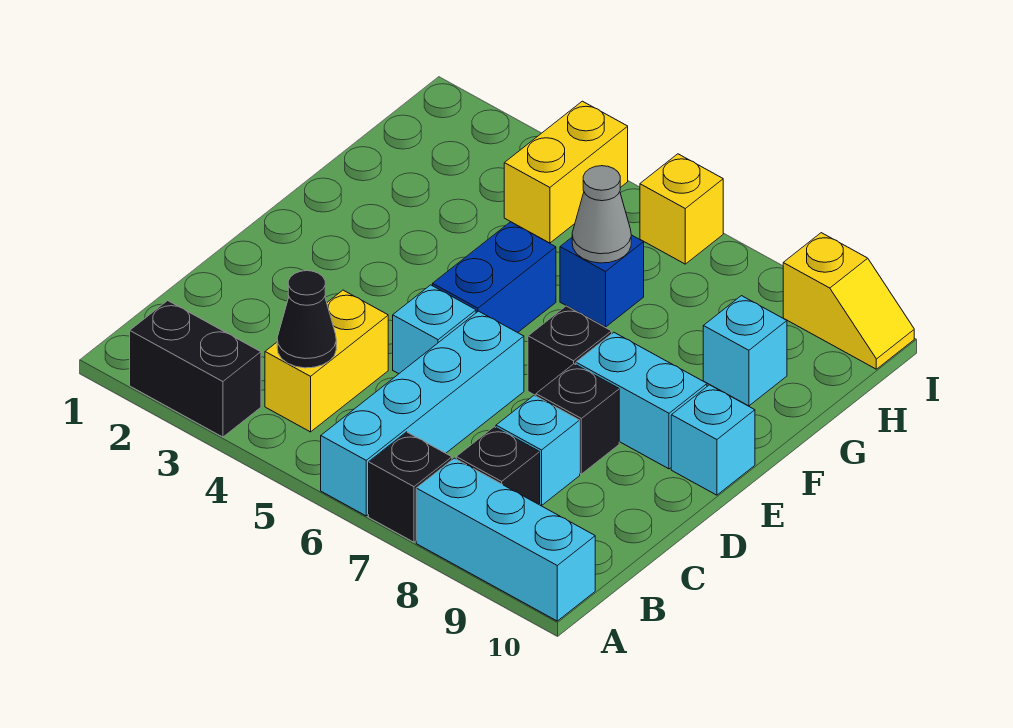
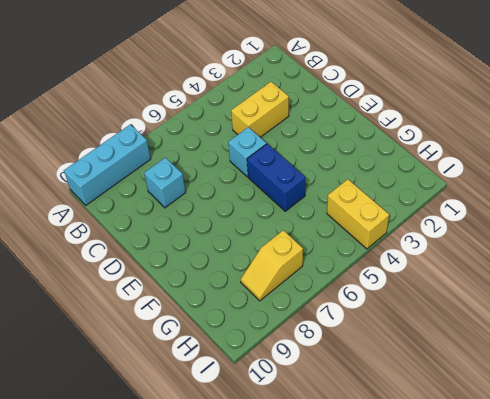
yellow 1x2 brick [231,82,289,137] -> yellow 1x2 brick turned to [265,290,388,432]
yellow 1x2 slope [241,230,303,301] -> yellow 1x2 slope moved to [783,233,914,369]
none -> black 1x2 brick [130,301,261,437]
none -> cyan 1x4 brick [321,311,524,516]
none -> black 1x1 brick [369,432,452,542]

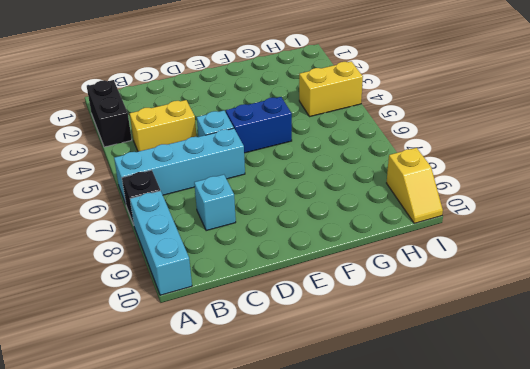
none -> black 1x1 brick [456,427,540,505]
none -> black 1x1 brick [536,364,619,474]
none -> black 1x1 brick [528,306,612,396]

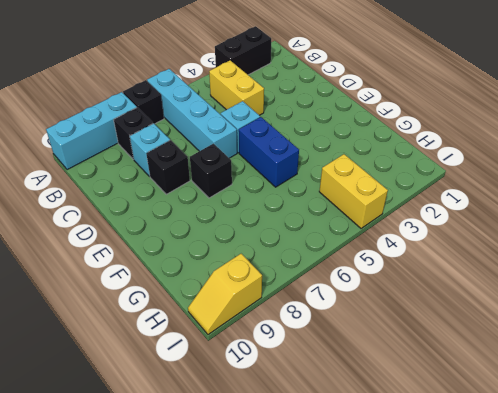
none -> cyan 1x2 brick [576,332,707,469]
none -> cyan 1x1 brick [671,385,755,495]
none -> blue 1x1 brick [560,235,644,327]

